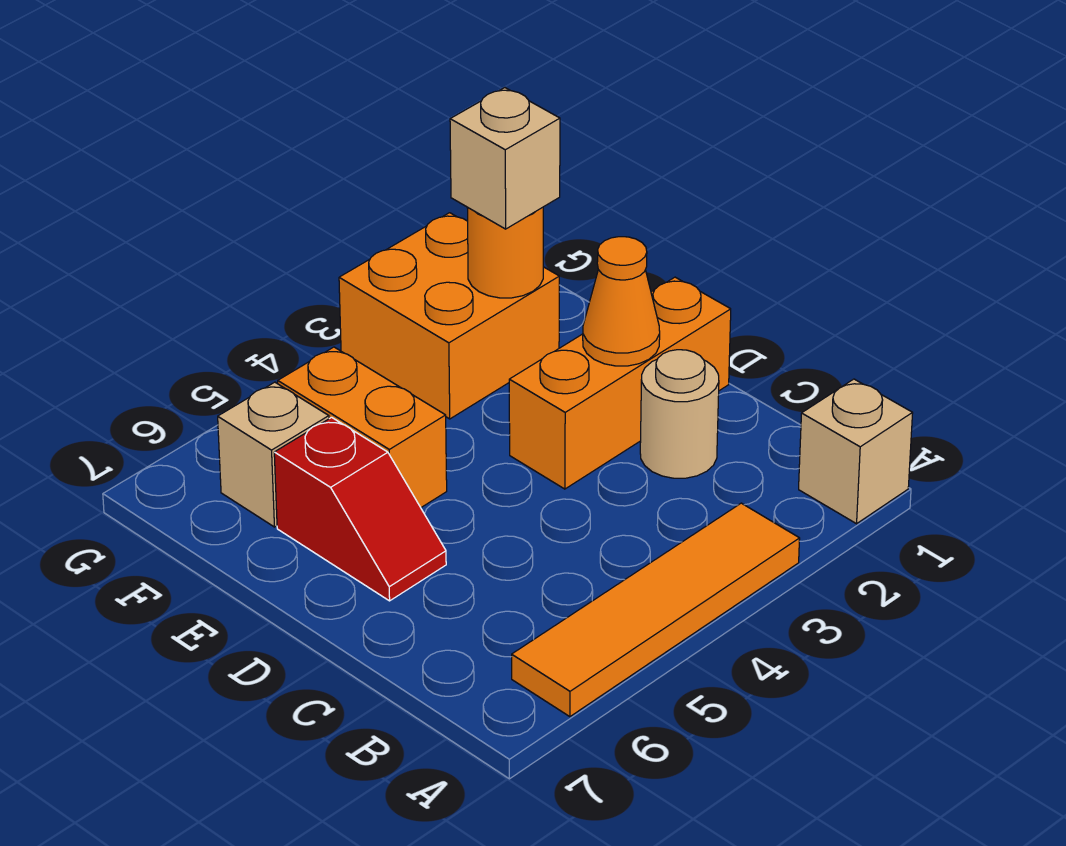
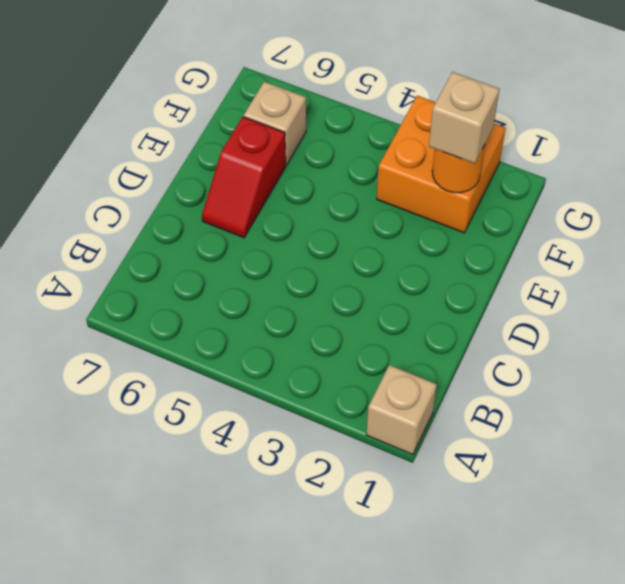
none -> orange 1x4 tile [512,503,800,717]
none -> tan 1x1 round brick [640,350,719,478]

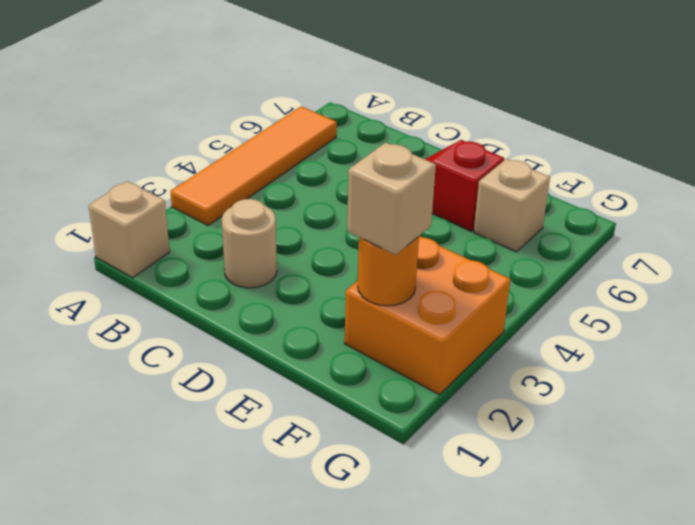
none -> orange 1x3 brick [509,277,731,489]
none -> orange 1x2 brick [278,347,447,507]

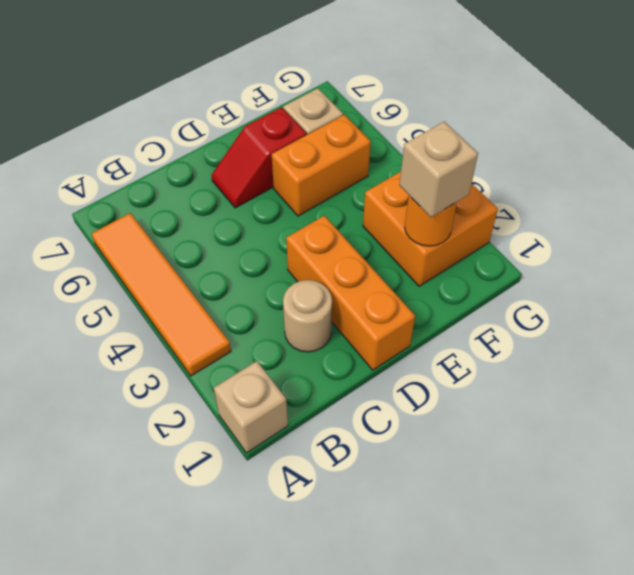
none -> orange 1x1 cone [583,237,660,366]

